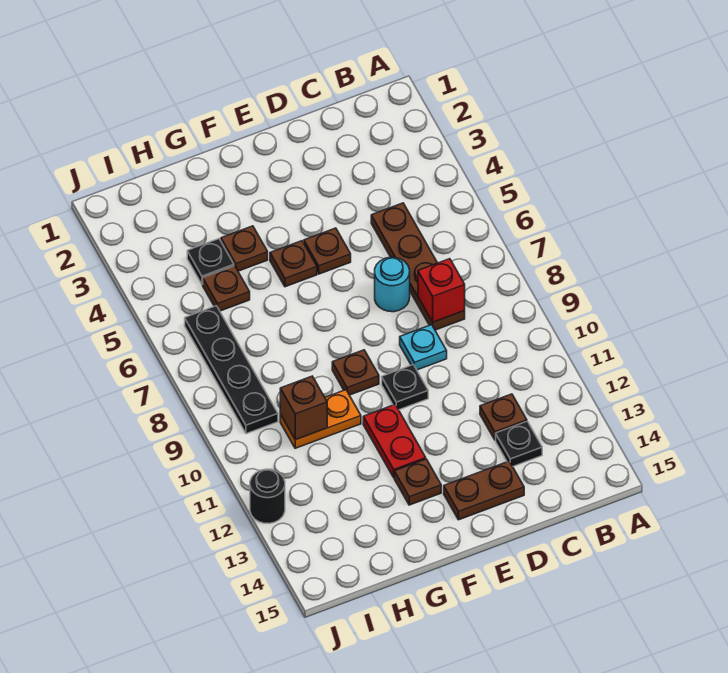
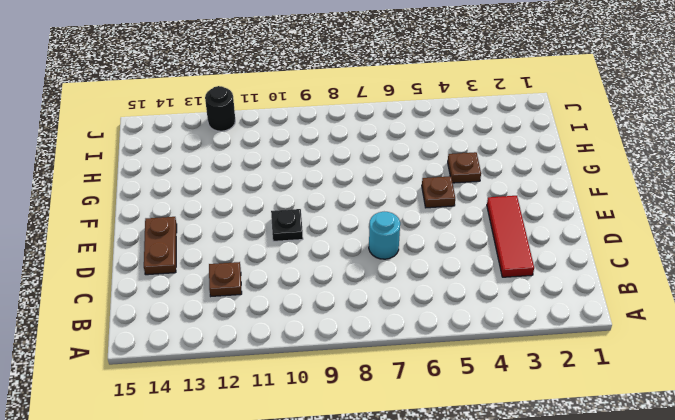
red 1x3 tile [487,196,534,277] -> none
none -> brown 1x4 plate [371,203,465,330]
none -> black 1x1 plate [496,421,542,466]
none -> cyan 1x1 plate [400,325,447,370]

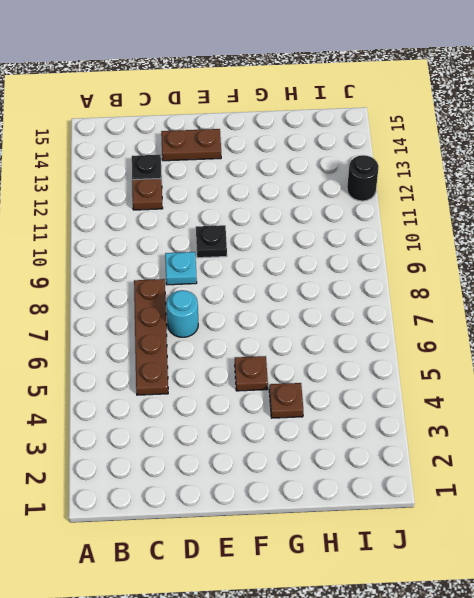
none -> brown 1x1 plate [304,228,351,274]
none -> brown 1x1 plate [332,350,379,395]
none -> red 1x2 plate [363,405,426,477]

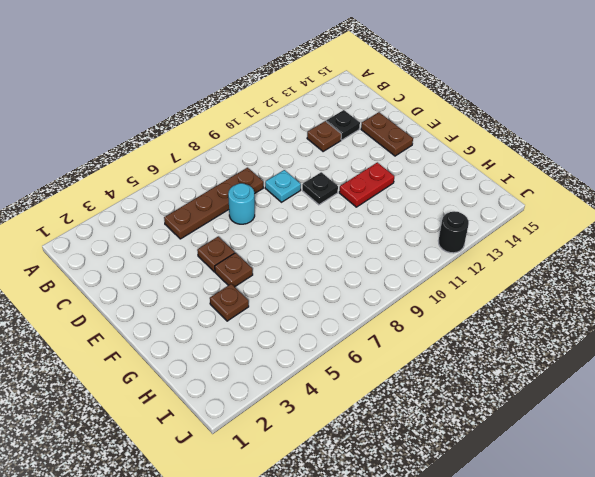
none -> brown 1x1 plate [332,350,379,395]
none -> brown 1x1 plate [394,459,441,505]
none -> orange 1x2 plate [280,390,361,448]

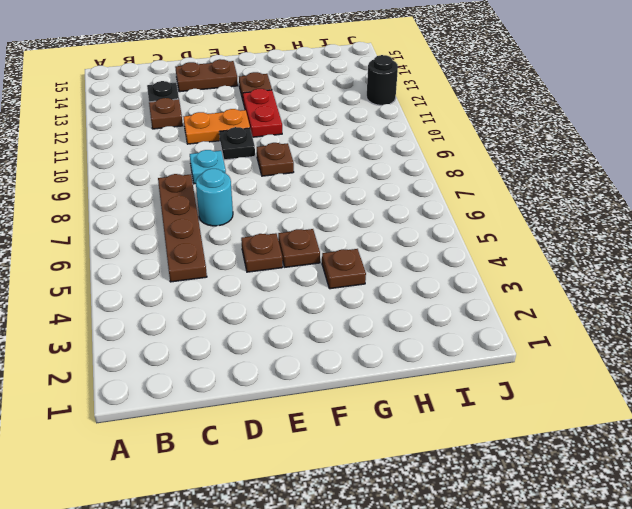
orange 1x2 plate [184,109,250,144] -> orange 1x2 plate moved to [280,390,361,448]
none -> black 1x1 plate [187,239,234,285]
none -> brown 1x1 plate [203,266,250,311]
none -> black 1x4 plate [185,306,278,434]

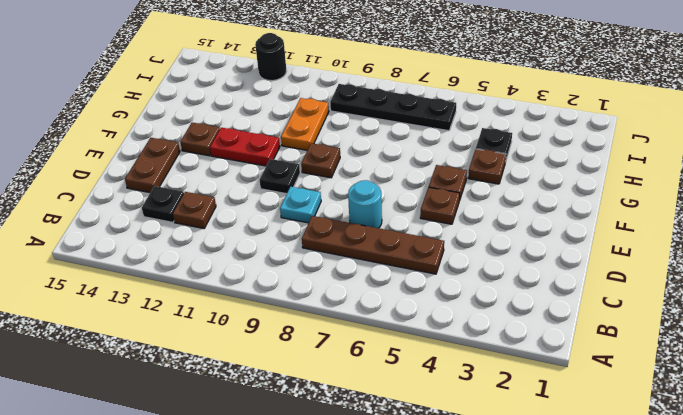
none -> brown 1x1 plate [203,266,250,311]
none -> red 1x1 brick [418,259,465,322]
none -> brown 1x1 brick [280,376,327,440]

